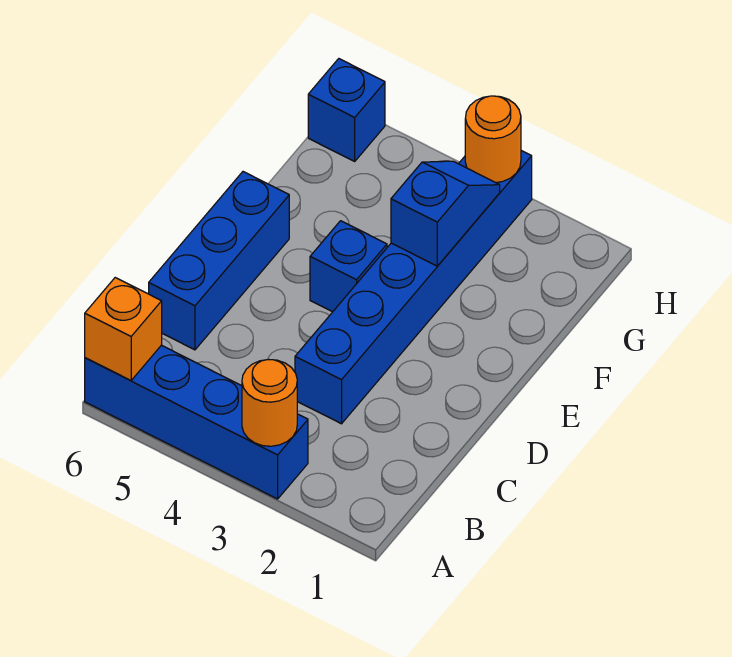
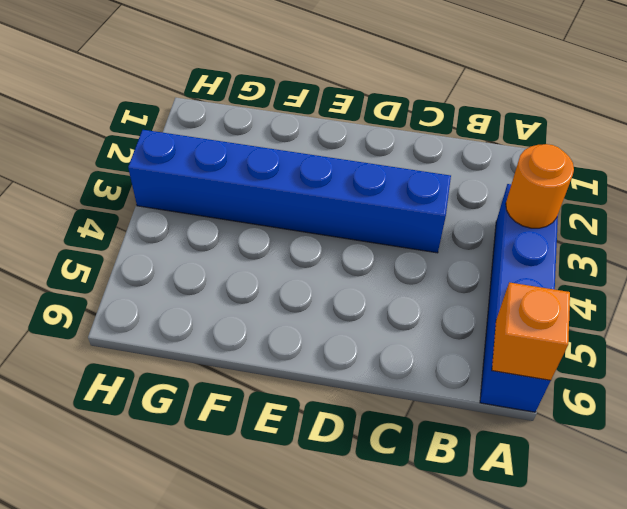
none -> blue 1x3 brick [149,172,289,350]
none -> blue 1x1 brick [310,221,387,312]

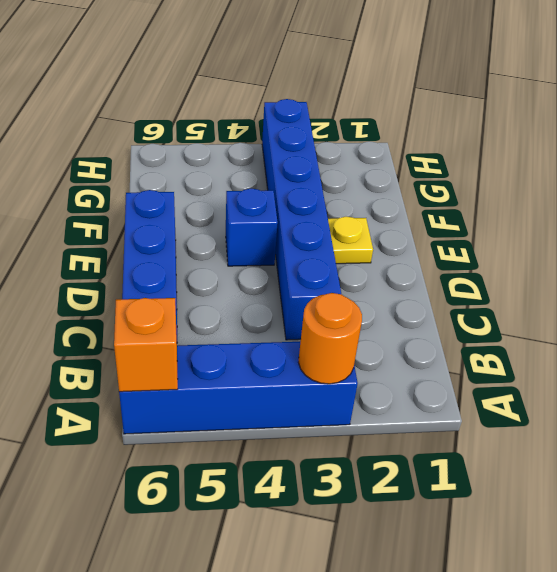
yellow 1x1 plate [328,216,373,264] -> none
none -> blue 1x1 brick [308,59,385,161]
none -> blue 1x2 slope [391,161,500,266]

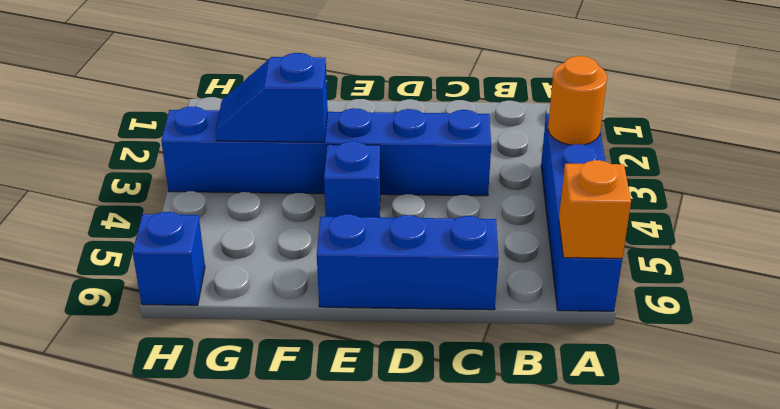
none -> orange 1x1 round brick [465,96,521,183]

